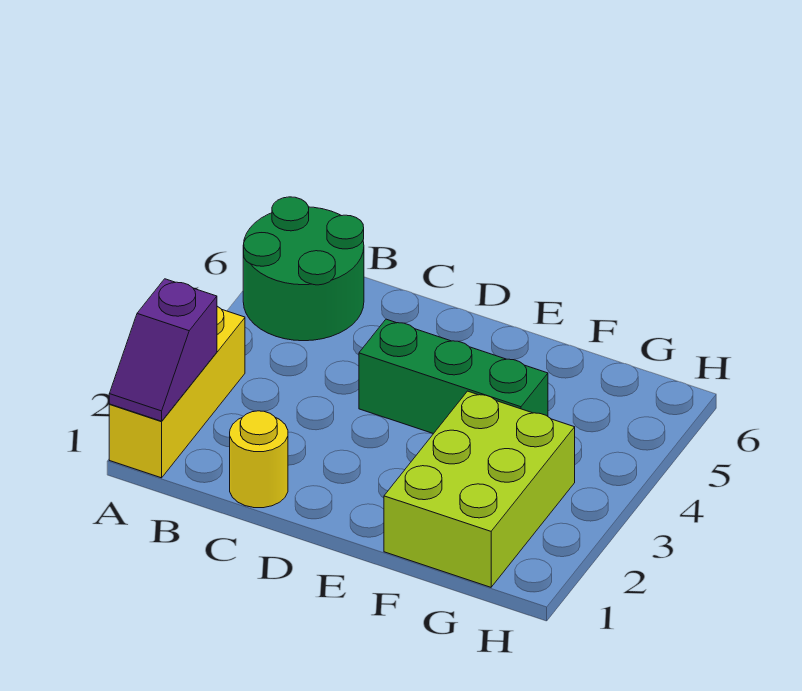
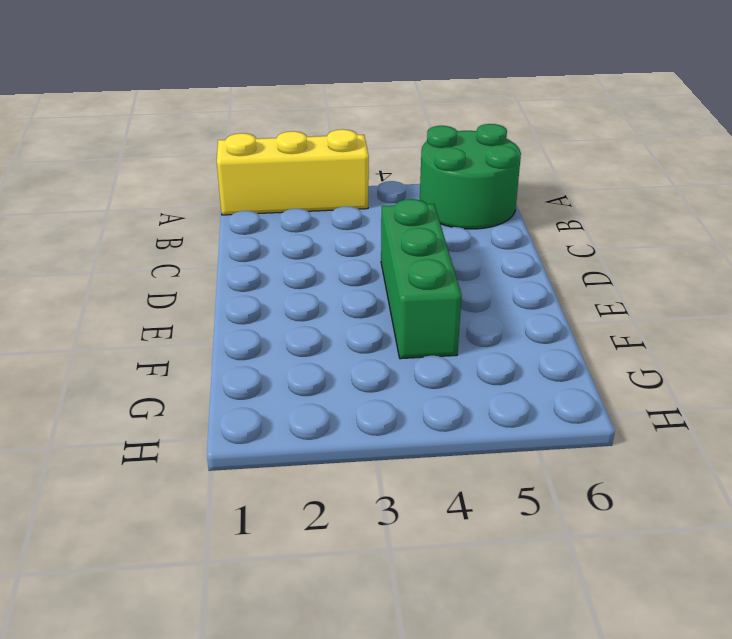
none -> yellow 1x1 round brick [230,411,288,508]
none -> lime 2x3 brick [384,391,575,587]

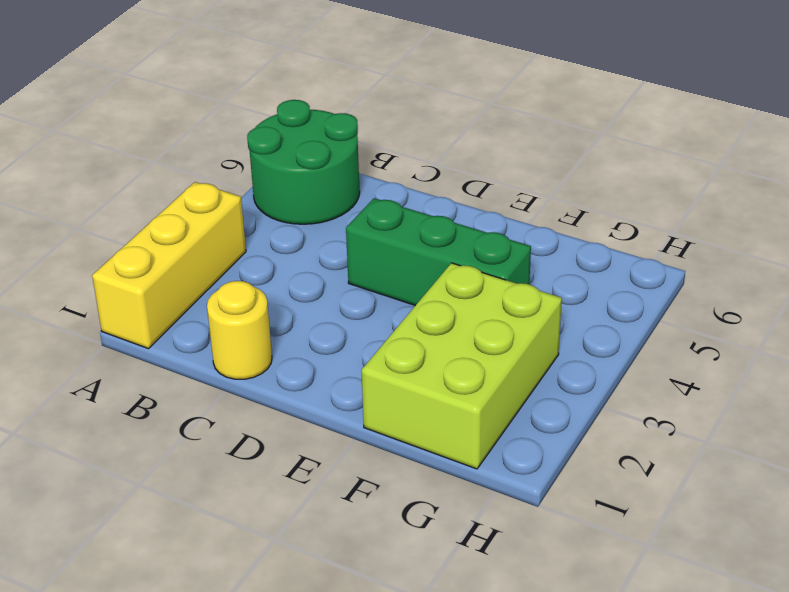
none -> purple 1x2 slope [109,279,217,421]

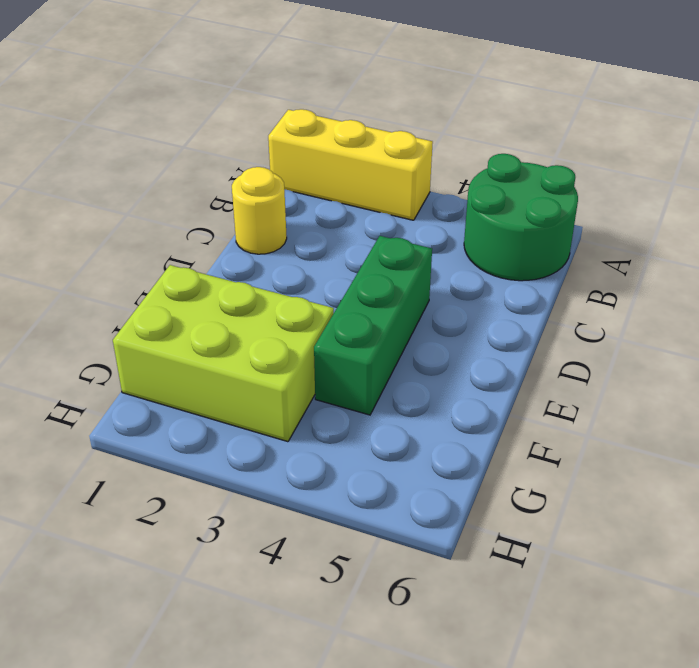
none -> purple 1x2 slope [109,279,217,421]

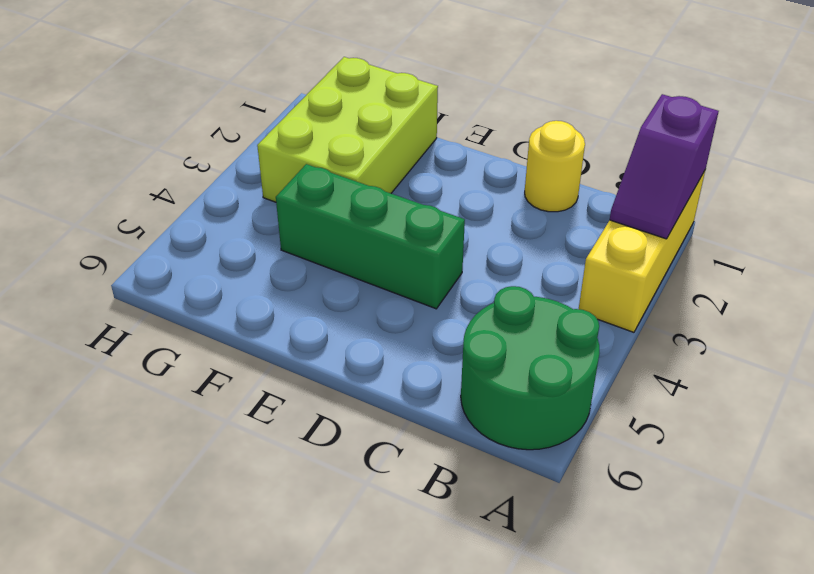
purple 1x2 slope [610,94,719,239] -> purple 1x2 slope turned to [109,279,217,421]

